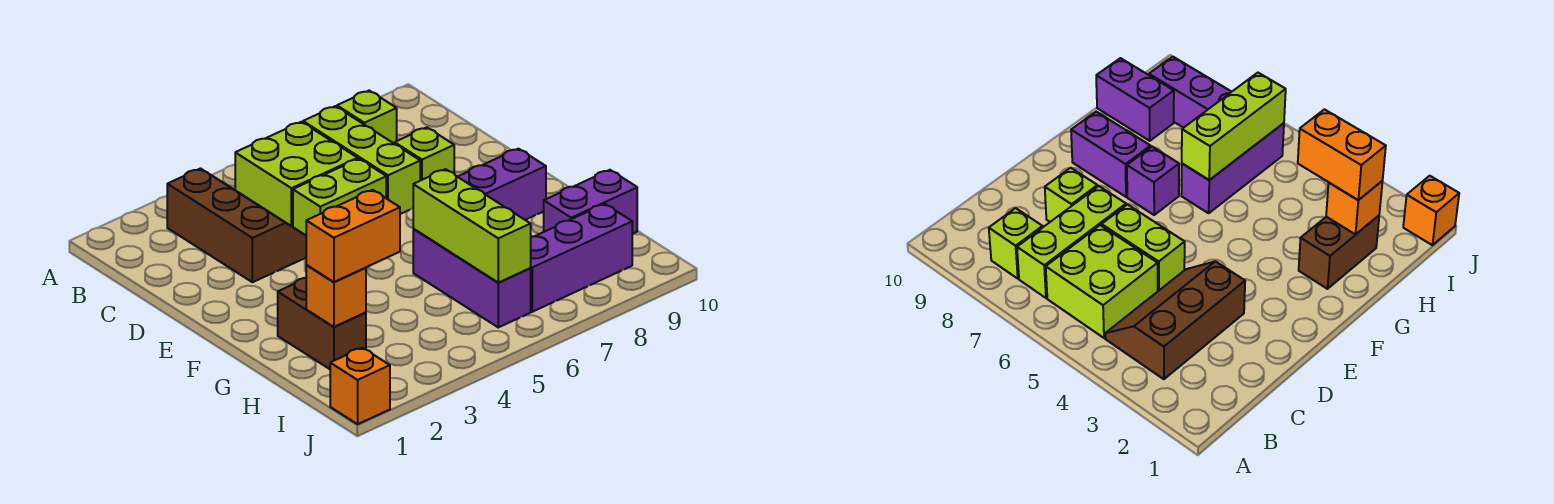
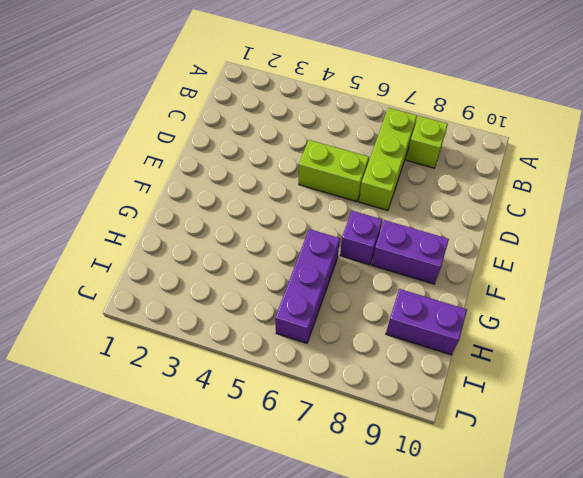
none -> brown 2x3 slope [167,169,306,282]
none -> lime 2x2 brick [235,122,358,227]
none -> lime 1x1 brick [395,127,454,181]

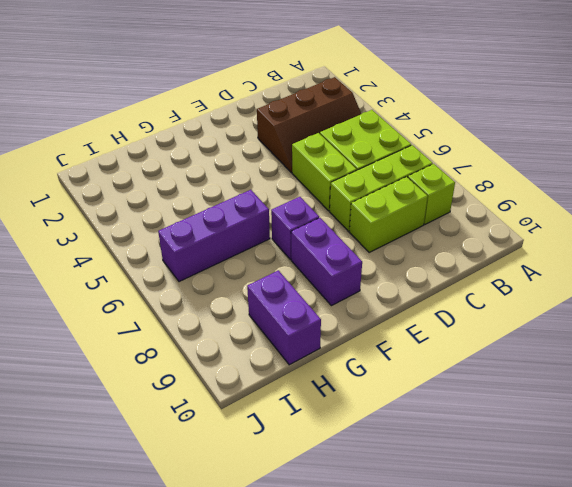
lime 1x2 brick [349,177,428,252] -> lime 1x1 brick [395,127,454,181]
none -> brown 1x2 brick [278,278,366,369]
none -> purple 1x3 brick [530,204,632,312]
none -> orange 1x1 brick [330,348,390,424]

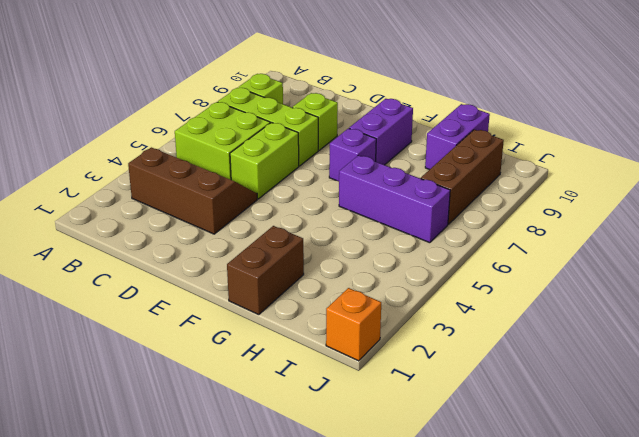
brown 1x2 brick [227,226,304,315] -> brown 1x2 brick turned to [278,278,366,369]
brown 1x3 brick [421,130,504,224] -> purple 1x3 brick [530,204,632,312]
none -> lime 1x3 brick [413,169,531,283]
none -> orange 1x1 brick [306,265,366,327]
none -> orange 1x2 brick [306,190,400,282]

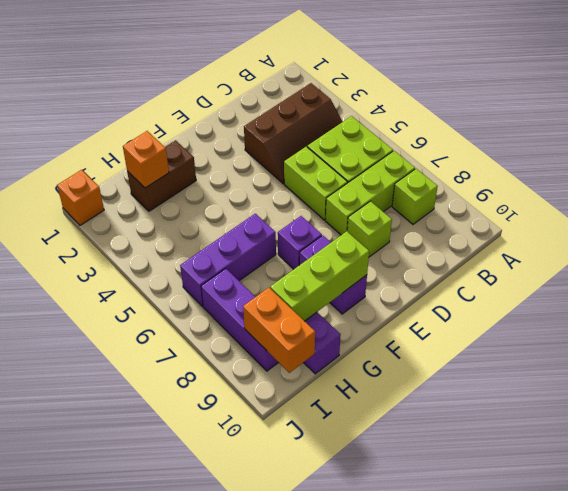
lime 1x3 brick [270,231,369,321] -> lime 1x3 brick moved to [413,169,531,283]
orange 1x2 brick [243,288,315,373] -> orange 1x2 brick moved to [306,190,400,282]

